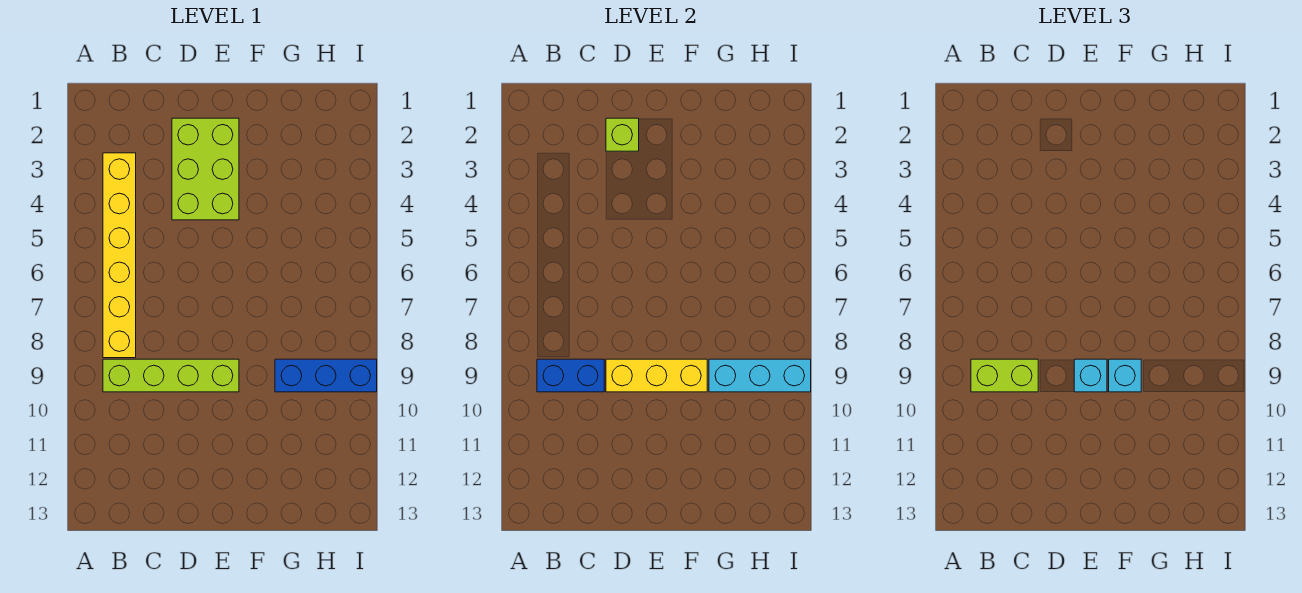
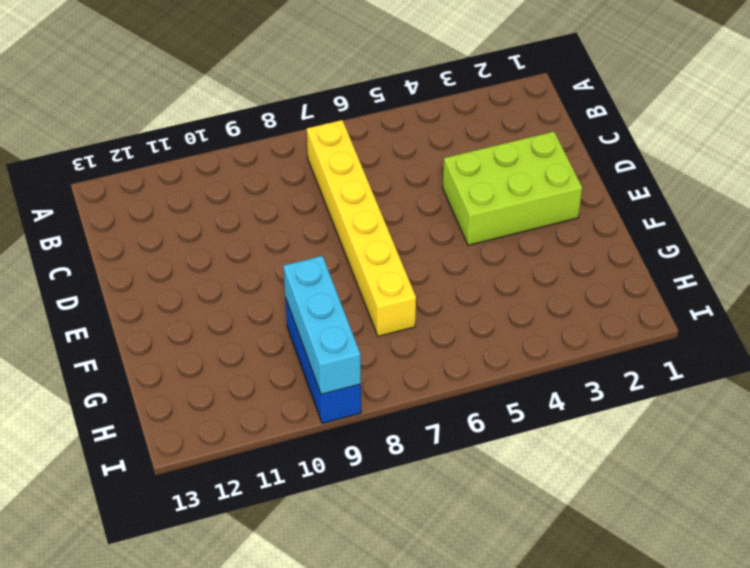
yellow 1x6 brick [307,120,416,336] -> yellow 1x6 brick turned to [103,153,136,358]
none -> lime 1x4 brick [103,359,239,392]
none -> blue 1x2 brick [537,359,604,392]

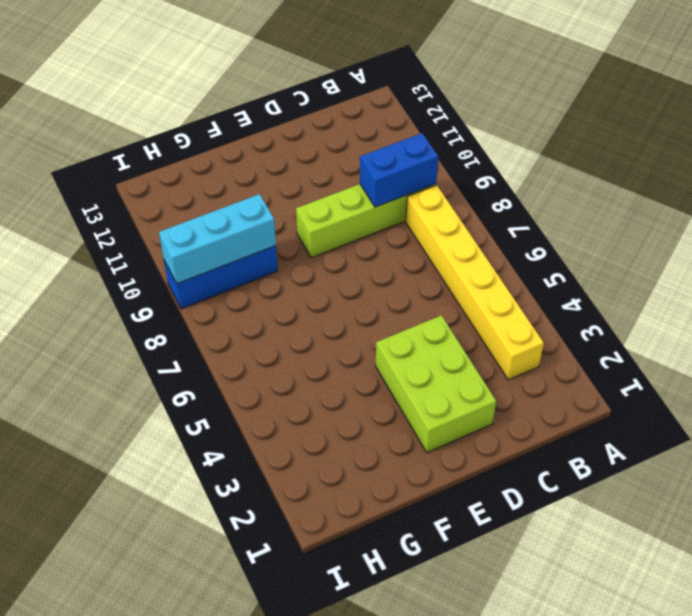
none -> lime 1x1 brick [606,118,639,151]
none -> yellow 1x3 brick [606,359,707,392]

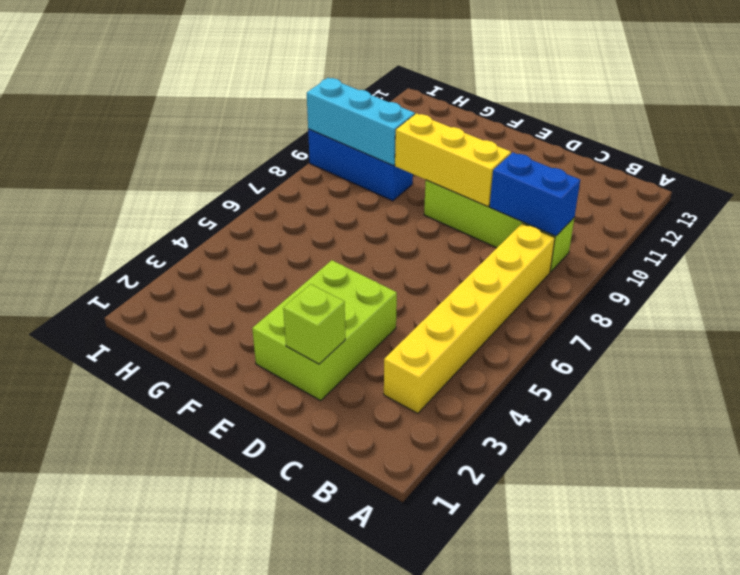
none -> lime 1x2 brick [971,359,1038,392]
none -> cyan 1x1 brick [1074,359,1107,392]

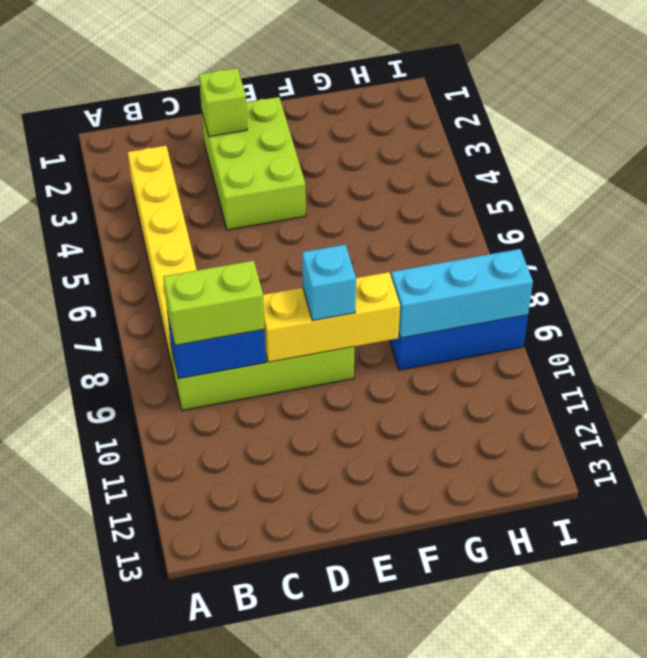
none -> cyan 1x1 brick [1109,359,1141,392]

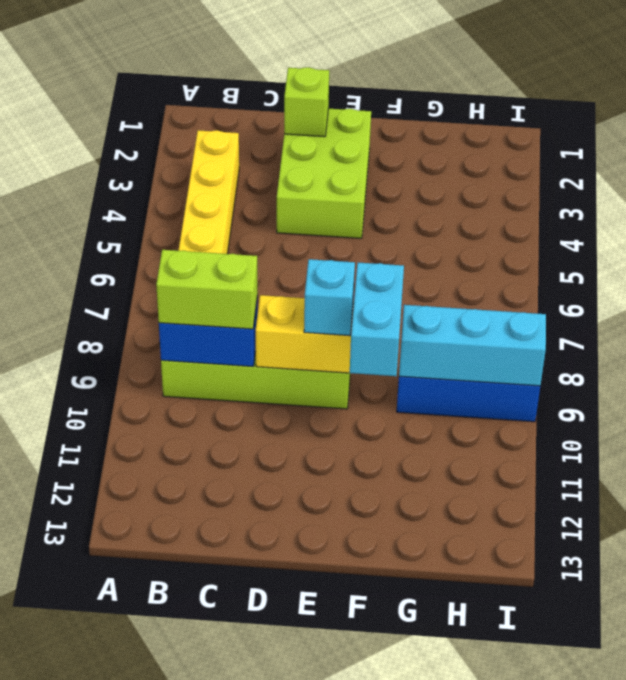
cyan 1x2 brick [350,262,404,376] -> cyan 1x1 brick [1109,359,1141,392]

